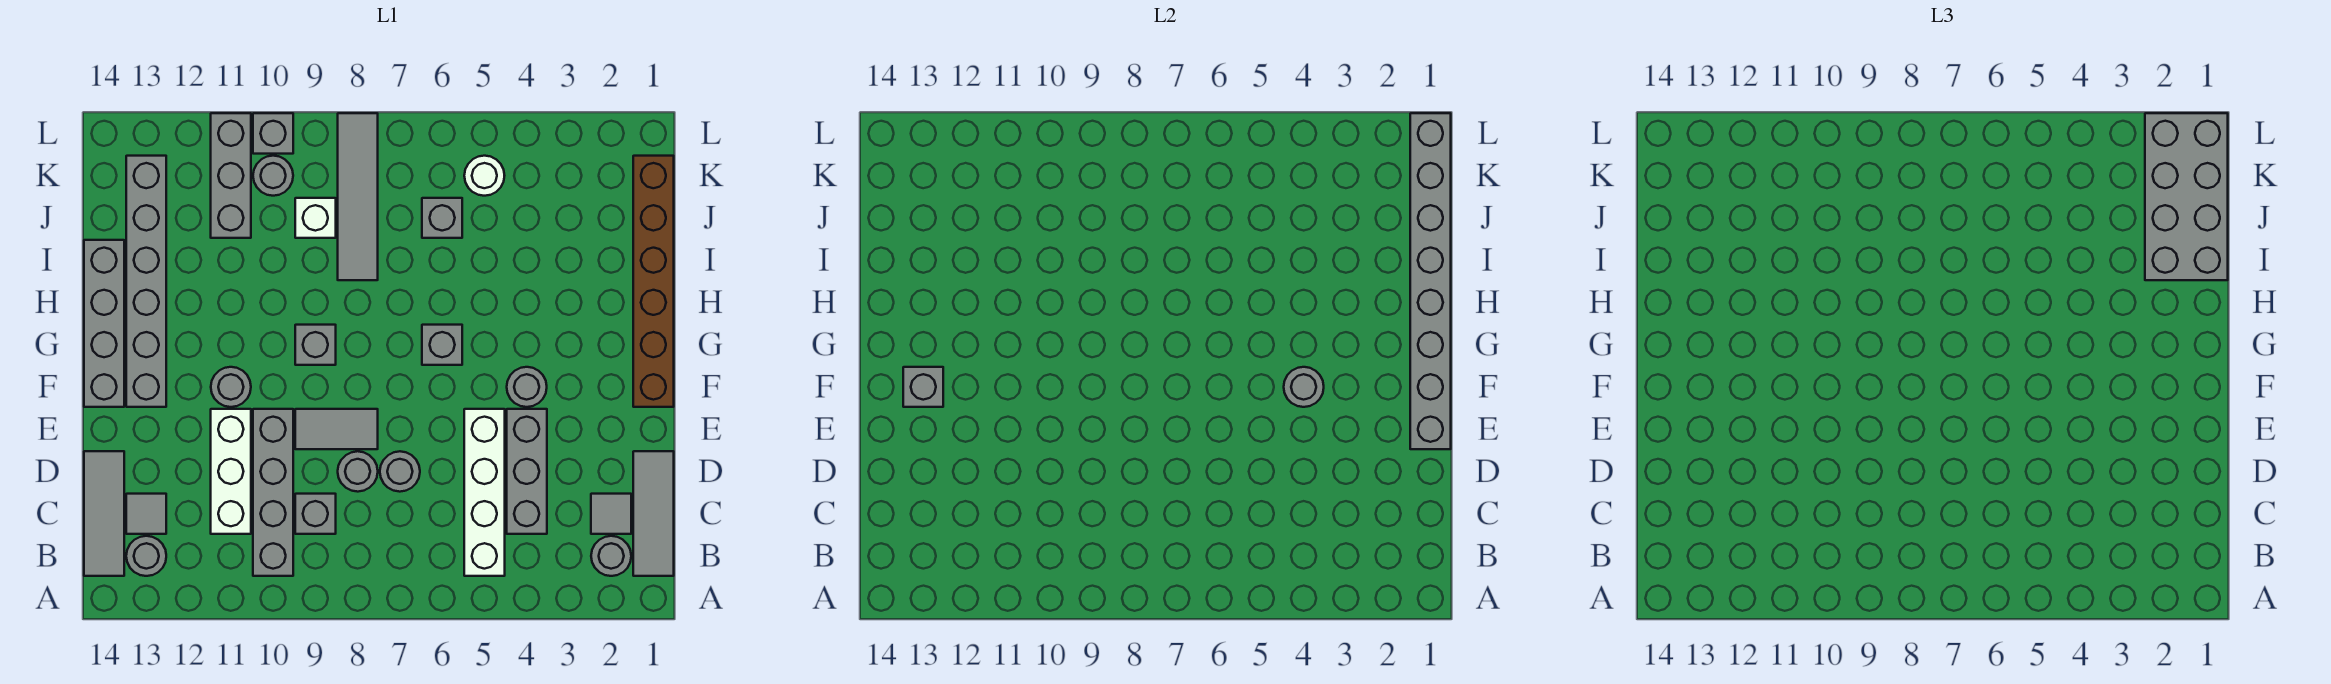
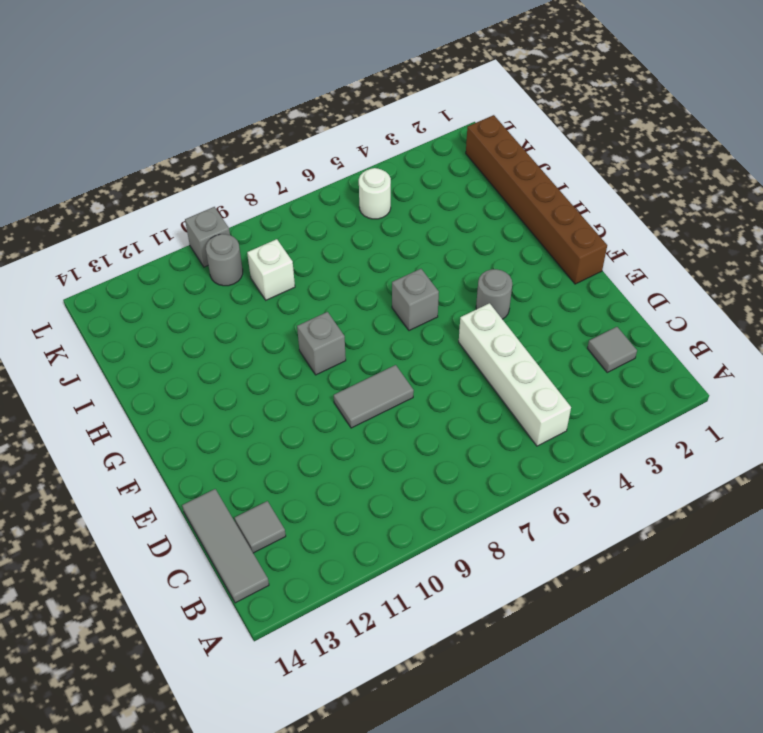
none -> grey 1x3 tile [633,451,674,576]
none -> grey 1x1 round brick [591,536,631,576]
none -> grey 1x4 brick [253,409,293,576]
none -> grey 1x1 round brick [126,536,166,576]

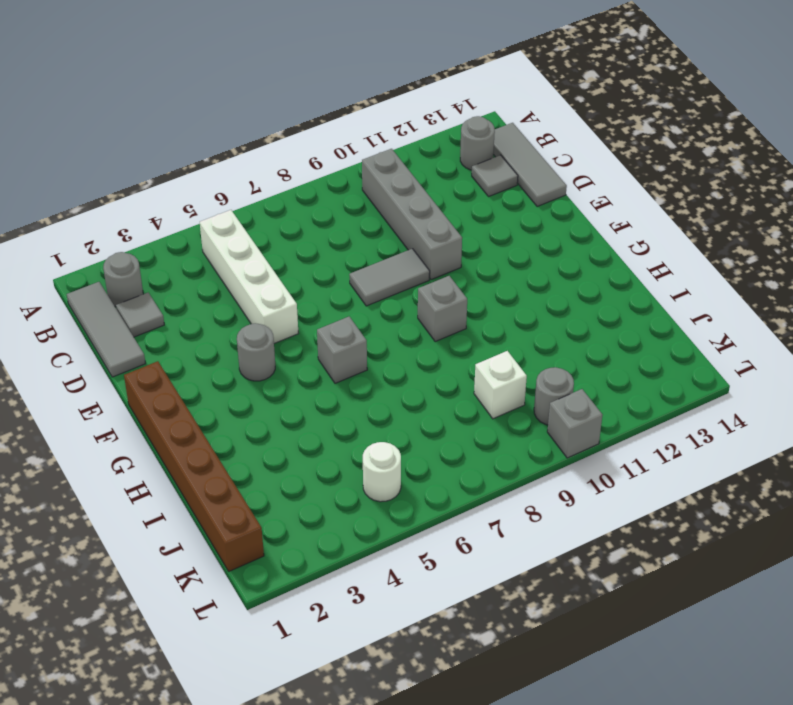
none -> grey 1x3 brick [507,409,547,534]
none -> grey 1x1 brick [295,494,336,534]
none -> white 1x3 brick [211,409,251,534]
none -> grey 1x1 round brick [380,451,420,492]

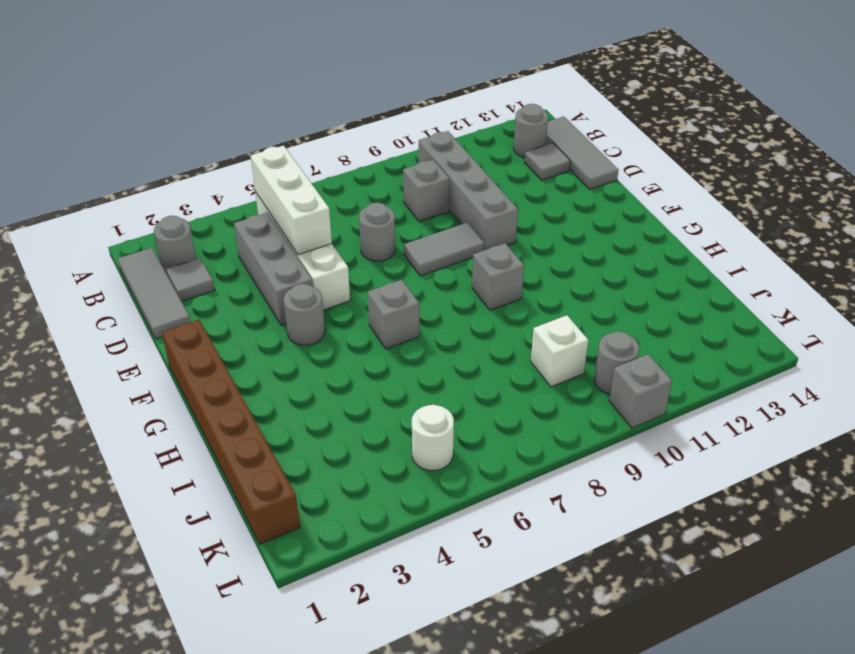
white 1x3 brick [251,146,332,255] -> white 1x3 brick moved to [211,409,251,534]
none -> grey 1x1 round brick [338,451,378,492]
none -> grey 1x1 round brick [211,367,251,407]
none -> grey 1x6 brick [126,156,166,407]
none -> grey 1x4 brick [84,240,124,407]

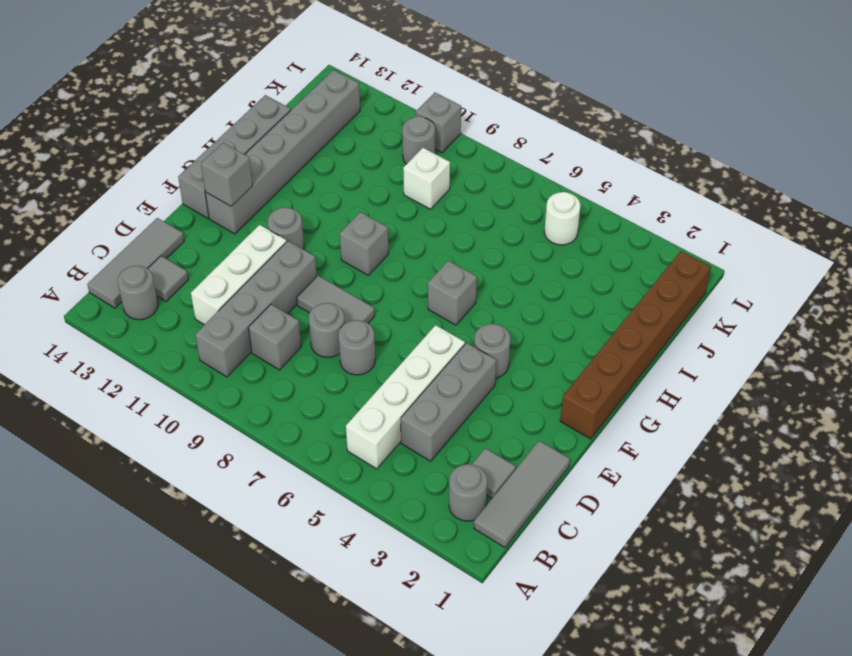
none -> grey 1x4 tile [338,113,378,280]
none -> grey 1x1 brick [422,198,462,238]
none -> grey 1x3 brick [211,113,251,238]
none -> grey 1x8 brick [1410,113,1451,449]

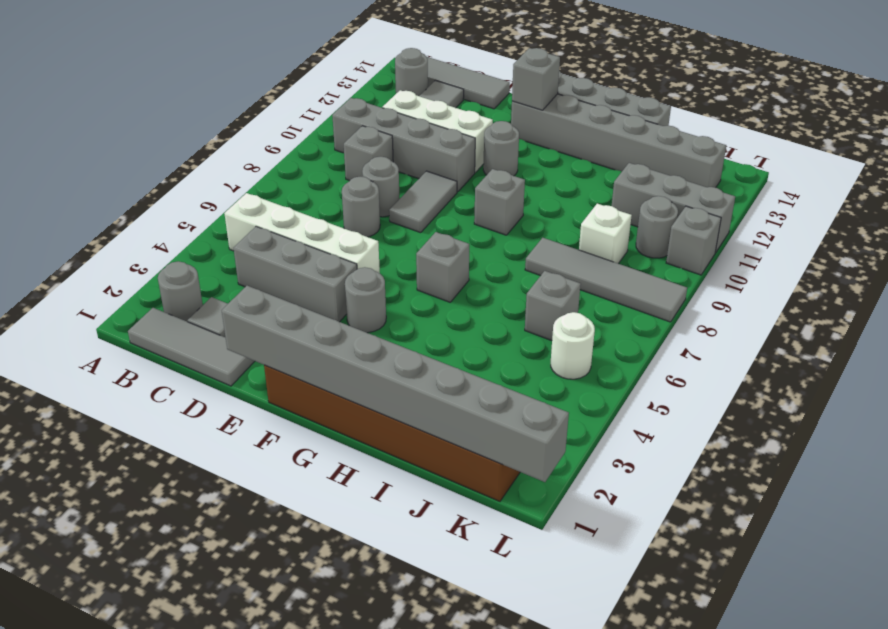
none -> grey 1x1 round brick [1284,367,1324,407]
none -> grey 2x4 brick [2145,113,2228,280]

